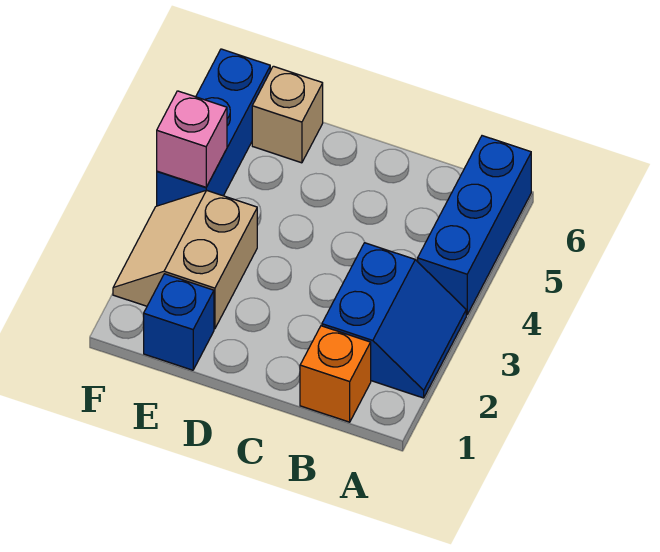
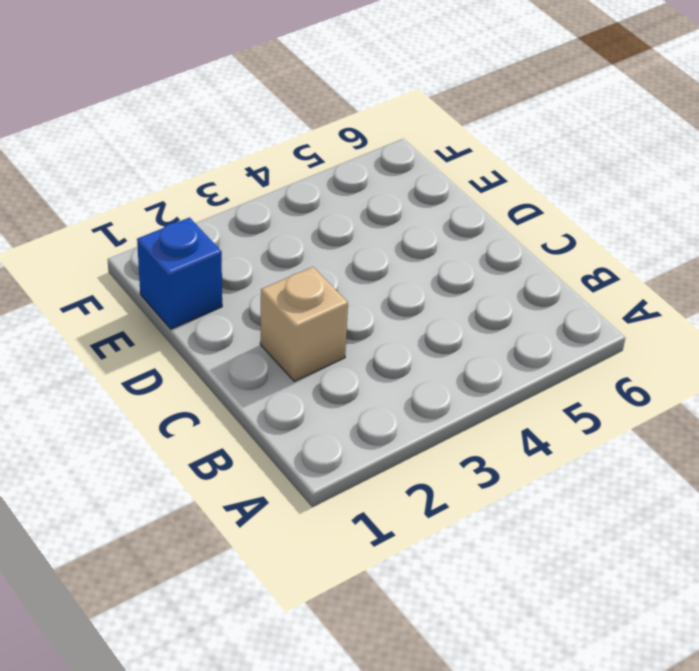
tan 1x1 brick [260,267,348,381] -> tan 1x1 brick moved to [252,66,323,163]
none -> blue 2x2 slope [322,243,466,398]
none -> blue 1x3 brick [418,136,531,315]

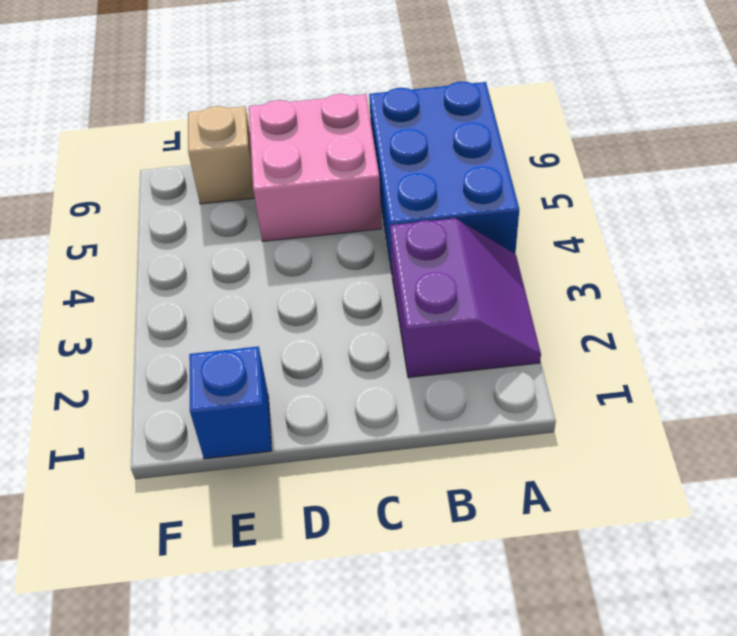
purple 2x2 slope [390,218,541,378] -> blue 2x2 slope [322,243,466,398]
blue 2x3 brick [369,81,519,272] -> blue 1x3 brick [418,136,531,315]
pink 2x2 brick [249,94,382,241] -> none
none -> orange 1x1 brick [300,326,371,422]
none -> tan 2x2 slope [113,190,257,329]

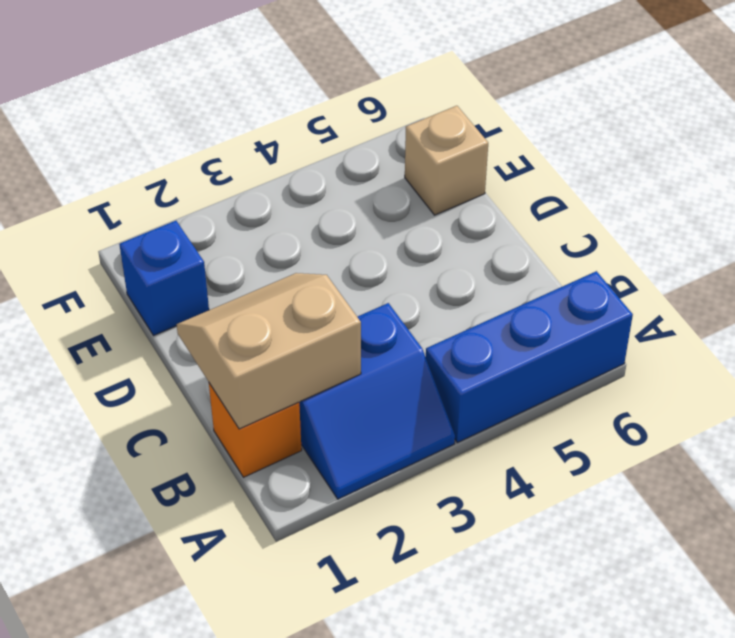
tan 2x2 slope [177,273,361,429] -> tan 2x2 slope moved to [113,190,257,329]
none -> blue 1x3 brick [157,49,270,206]
none -> pink 1x1 brick [157,91,227,187]

